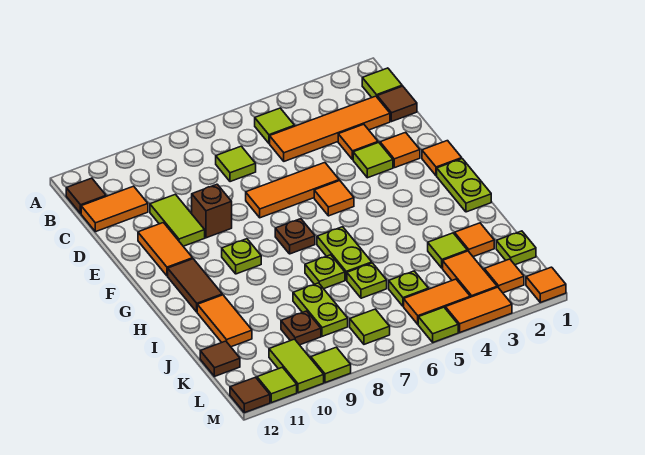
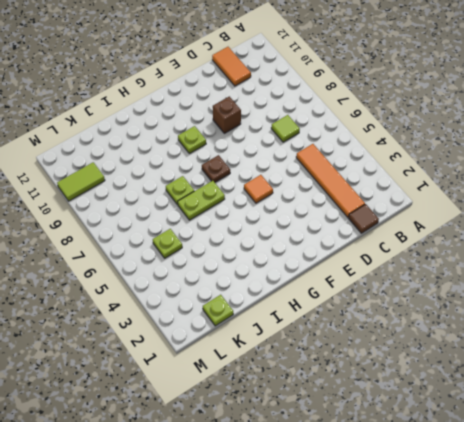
none -> lime 1x1 tile [362,68,402,97]
none -> lime 1x1 tile [255,108,295,143]
none -> brown 1x1 tile [66,178,106,214]
none -> orange 1x1 tile [338,124,378,160]

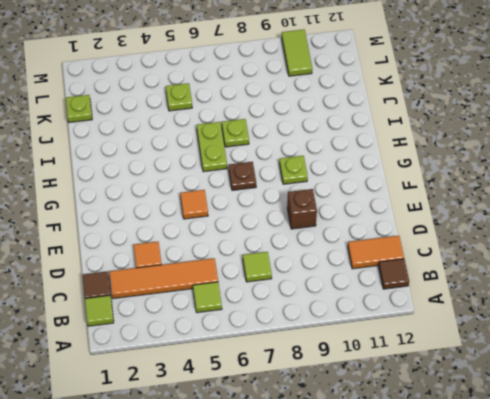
none -> lime 1x2 tile [150,194,205,246]
none -> orange 1x1 tile [380,132,420,168]
none -> lime 1x1 tile [353,142,393,178]
none -> orange 1x3 tile [246,163,339,218]

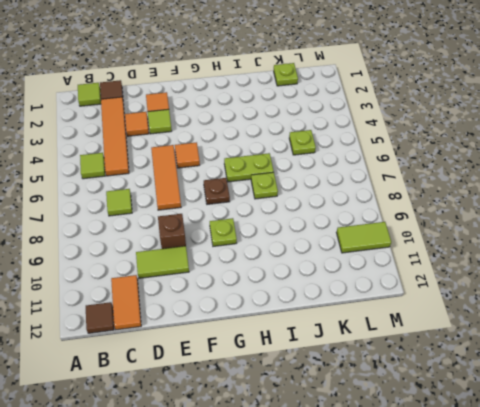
none -> orange 1x2 tile [138,223,193,276]
none -> orange 1x1 tile [422,141,462,176]
none -> lime 1x2 plate [437,159,491,212]
none -> brown 1x2 tile [168,259,222,312]

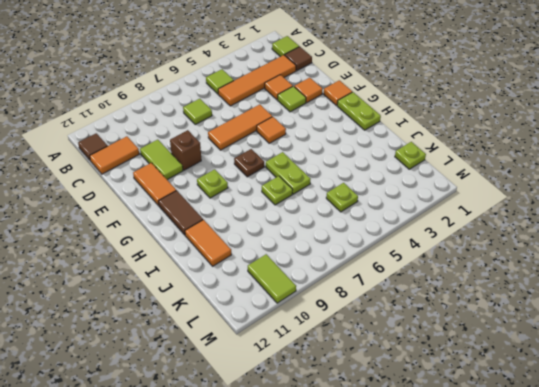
none -> orange 1x1 tile [455,223,494,257]
none -> lime 1x1 tile [428,233,467,268]
none -> lime 1x1 plate [347,263,387,298]
none -> lime 1x2 plate [293,283,348,336]

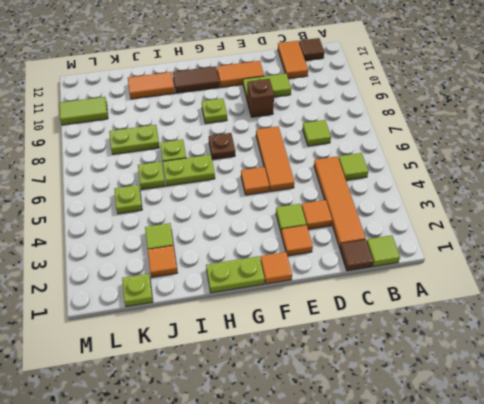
none -> orange 1x2 tile [443,251,497,297]
none -> brown 1x1 plate [281,311,321,345]
none -> brown 1x1 tile [200,341,240,377]
none -> orange 1x1 tile [484,259,524,293]

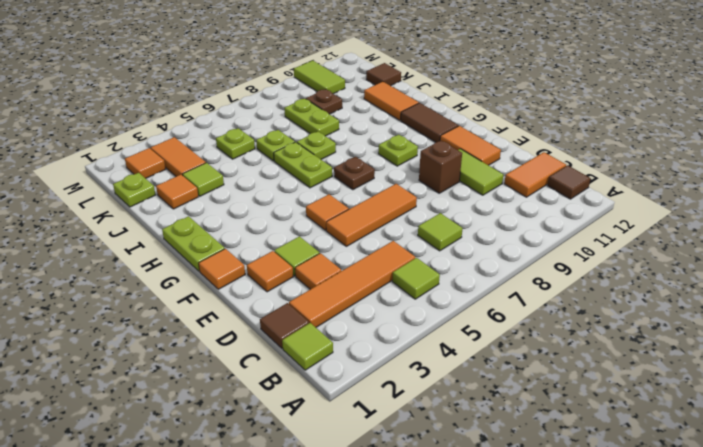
none -> orange 1x2 tile [404,279,470,324]
none -> lime 1x1 tile [350,309,390,344]
none -> orange 1x1 tile [526,267,566,302]
none -> orange 1x2 tile [445,287,512,332]

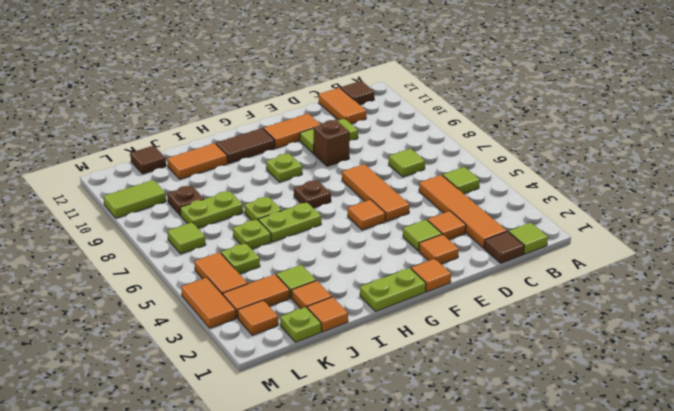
orange 1x1 tile [307,297,348,332] -> orange 1x1 tile moved to [526,267,566,302]
none -> lime 1x1 tile [418,307,458,342]
none -> lime 1x1 tile [311,347,351,383]
none -> lime 1x1 tile [257,367,297,403]
none -> brown 1x1 tile [230,377,270,413]

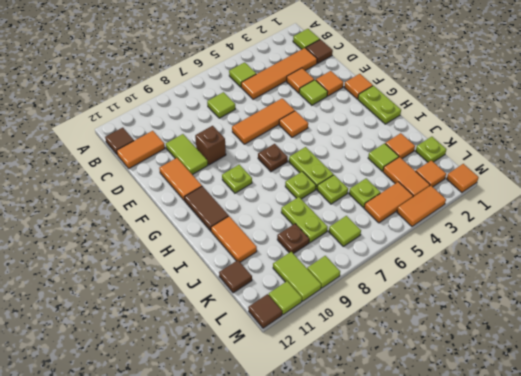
none -> lime 1x1 tile [418,307,458,342]

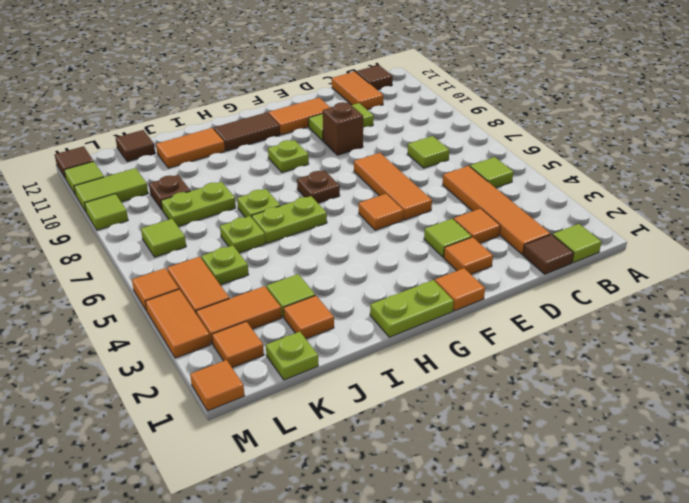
orange 1x1 tile [132,268,179,311] -> lime 1x1 tile [418,307,458,342]

